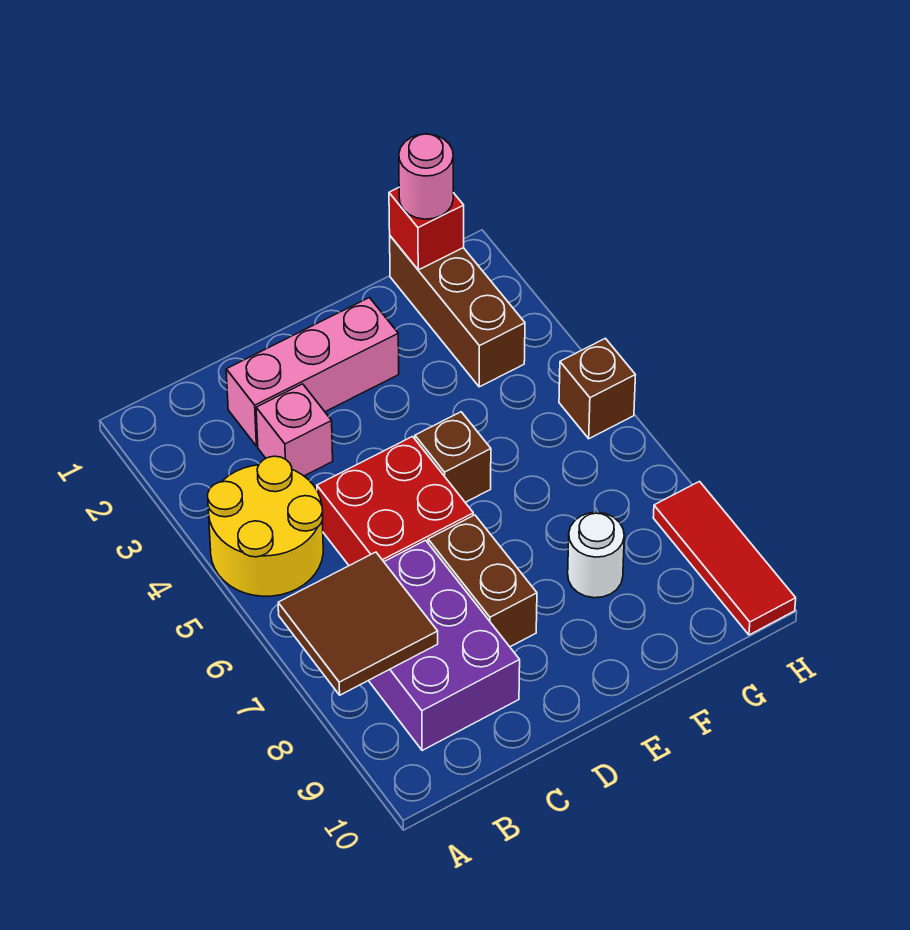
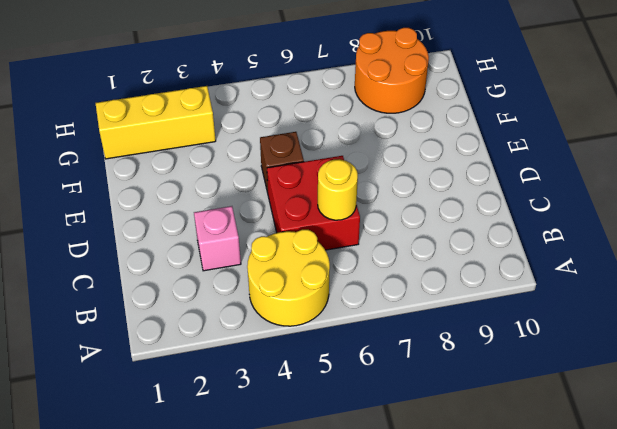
yellow 1x1 round brick [318,159,358,220] -> none
yellow 1x3 brick [96,86,216,159] -> brown 1x3 brick [390,236,525,387]
orange 2x2 round brick [355,28,429,113] -> red 1x3 tile [653,482,796,635]
none -> purple 2x3 brick [369,540,520,751]
none -> pink 1x3 brick [226,298,399,446]
none -> brown 1x2 brick [428,515,537,647]

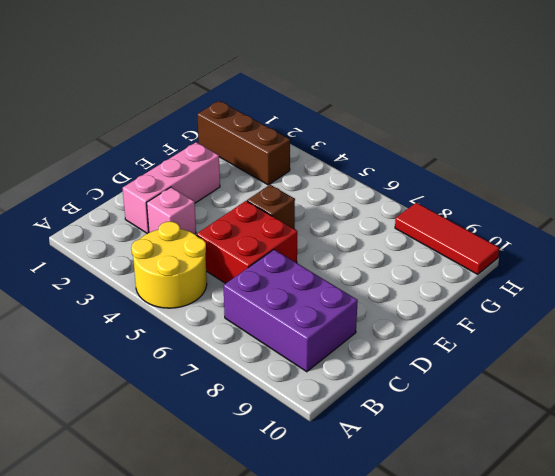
none -> brown 1x2 brick [428,515,537,647]
none -> white 1x1 round brick [568,512,624,598]
none -> brown 1x1 brick [559,338,635,439]

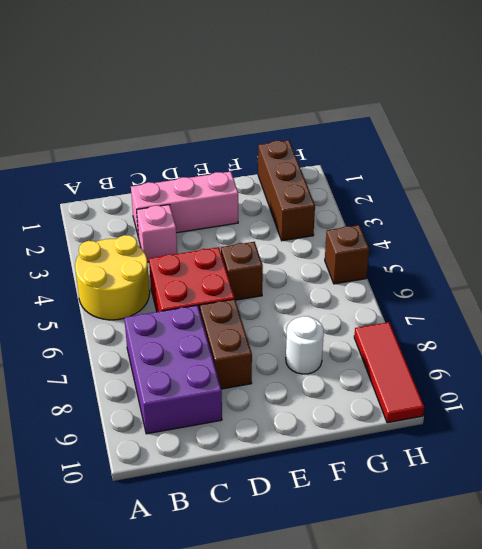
none -> brown 2x2 tile [278,552,438,695]
none -> red 1x1 brick [389,188,464,270]
none -> pink 1x1 round brick [399,134,453,219]

